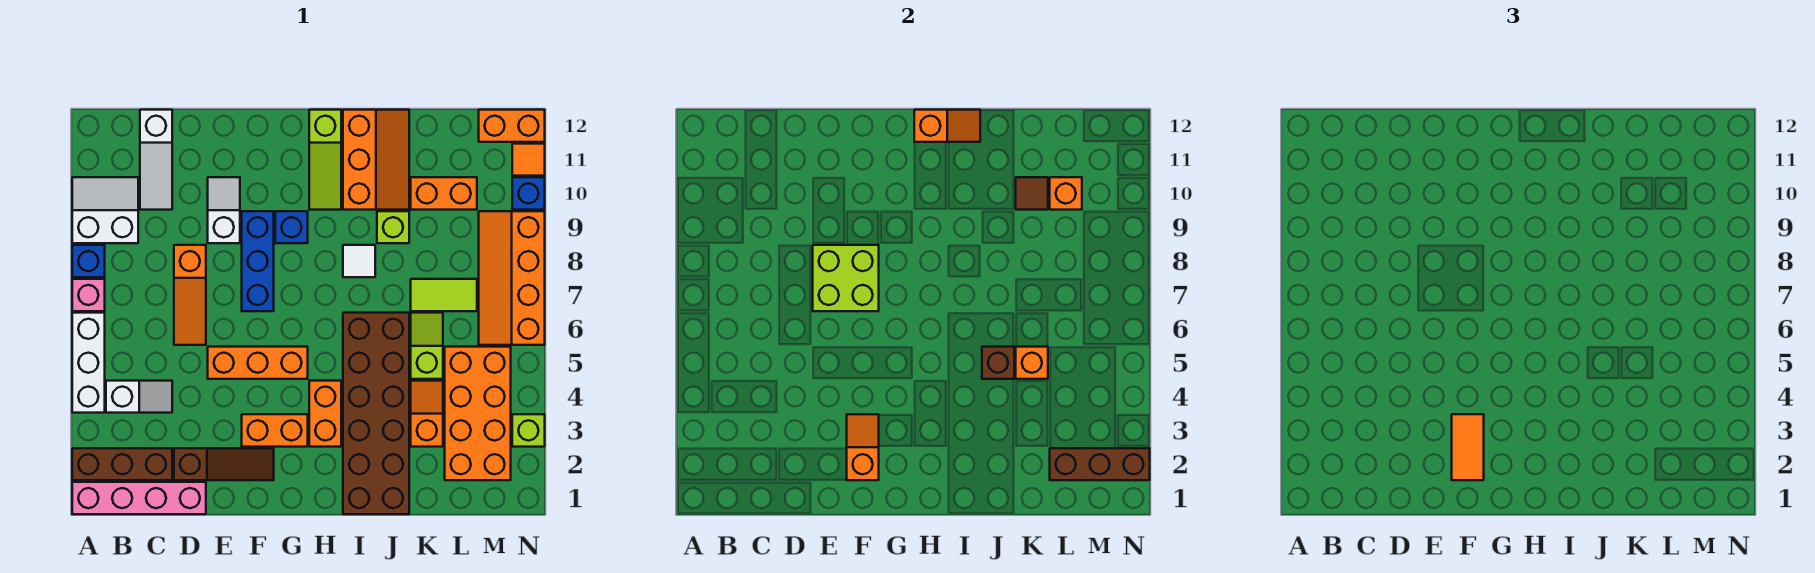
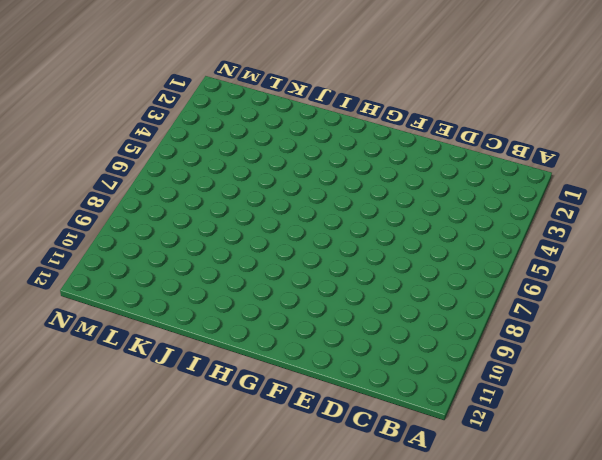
none -> pink 1x4 brick [72,482,206,514]
none -> brown 1x3 brick [72,448,172,480]
none -> white 1x3 brick [72,313,105,413]
none -> pink 1x1 brick [72,279,105,311]

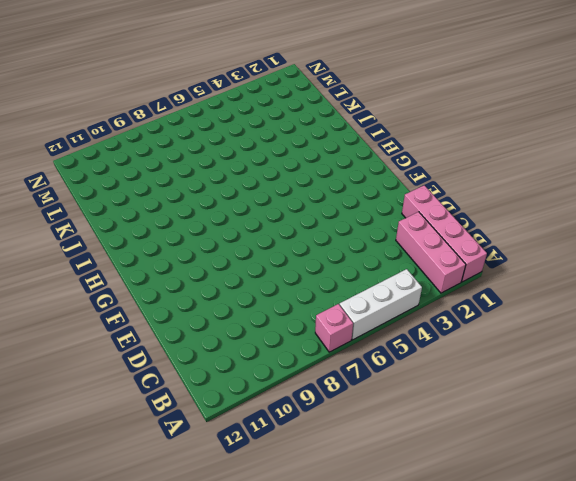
pink 1x3 brick [396,212,466,293] -> brown 1x3 brick [72,448,172,480]
none -> blue 1x1 brick [72,245,105,277]
none -> white 2x2 slope [72,177,138,243]
none -> white 1x2 slope [106,381,172,413]
none -> white 1x3 slope [140,110,172,210]

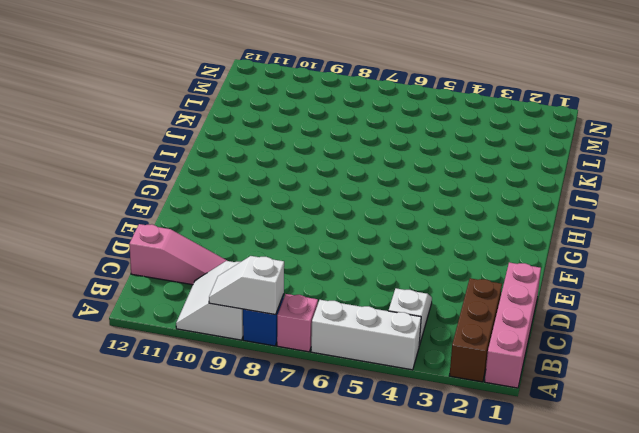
white 1x2 slope [209,256,284,315] -> white 1x2 slope moved to [208,177,240,243]
pink 1x3 slope [129,224,227,285] -> white 1x3 slope [140,110,172,210]
none -> brown 1x3 slope [174,448,274,480]
none -> orange 1x3 slope [174,245,206,345]
none -> orange 1x3 brick [208,347,308,379]
none -> orange 1x2 brick [242,414,308,447]

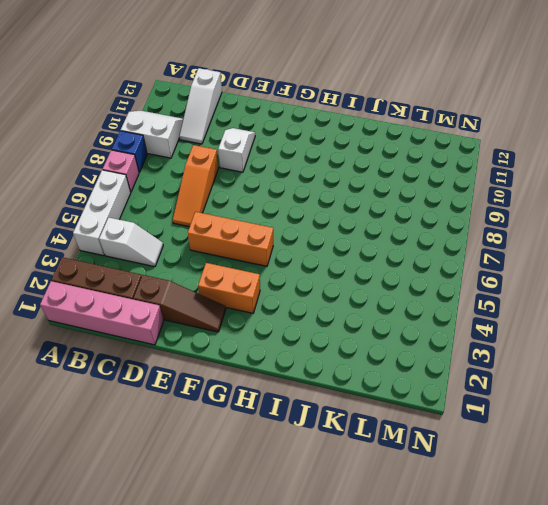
none -> blue 1x3 brick [242,211,274,311]
none -> blue 1x1 brick [275,211,308,243]
none -> orange 1x2 brick [309,381,341,447]
none -> lime 1x3 slope [309,110,341,210]

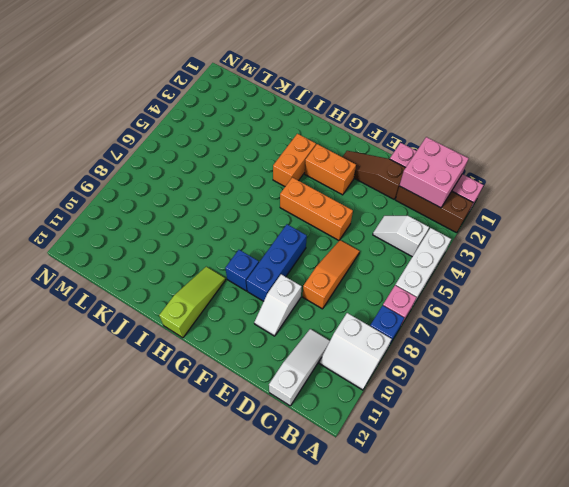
pink 2x2 brick [399,137,469,208] -> none
none -> brown 2x6 brick [343,313,409,514]
none -> white 1x1 tile [343,245,375,277]
none -> orange 2x3 slope [343,110,409,210]
none -> lime 1x1 brick [377,211,409,243]

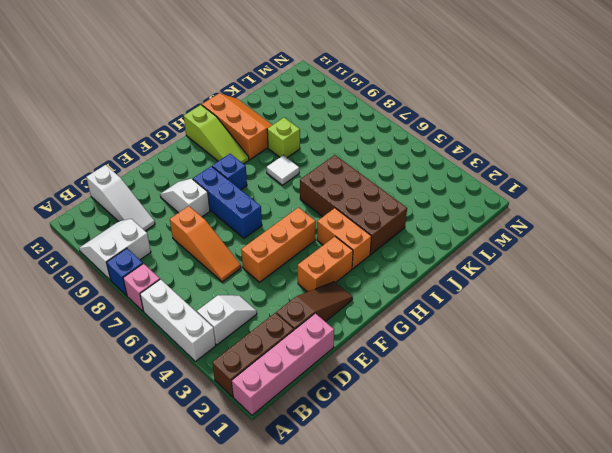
brown 2x4 brick [300,155,407,254] -> brown 2x6 brick [343,313,409,514]
none -> orange 1x2 slope [411,381,443,447]
none -> lime 1x2 slope [411,313,443,379]
none -> lime 1x2 tile [411,279,477,311]
none -> orange 1x2 brick [411,177,477,210]

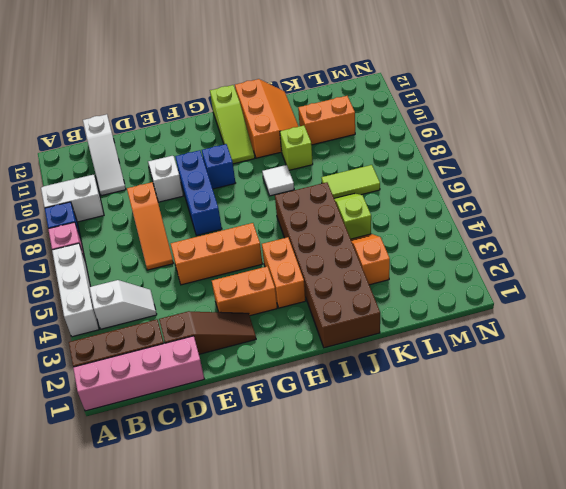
none -> orange 2x4 brick [445,347,511,480]
none -> orange 2x4 slope [479,211,545,345]
none -> orange 1x2 brick [479,110,545,142]
none -> lime 1x1 brick [512,414,545,447]

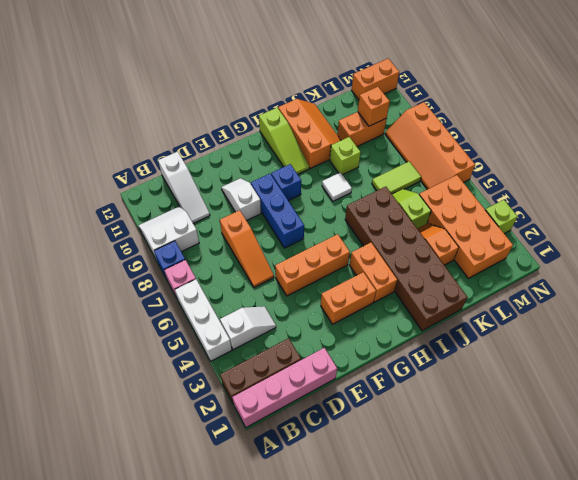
none -> brown 1x3 slope [174,448,274,480]
none -> blue 1x1 brick [512,177,545,210]
none -> orange 1x1 tile [512,144,545,176]
none -> lime 2x2 brick [813,245,879,311]

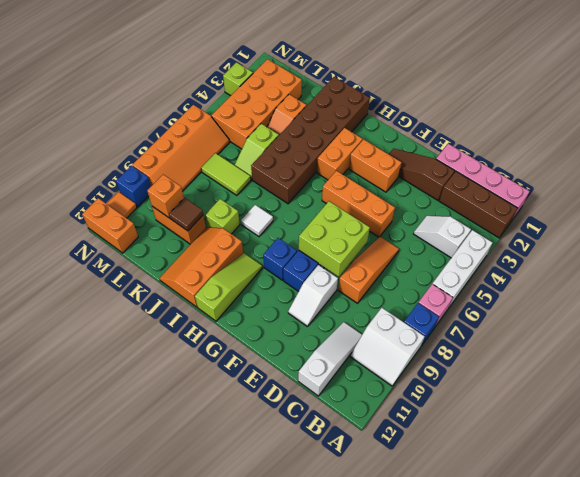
none -> orange 1x2 slope [847,414,879,480]
none -> orange 1x2 slope [914,110,980,142]
none -> brown 1x1 brick [982,347,1014,379]
none -> orange 1x1 brick [1016,347,1048,379]

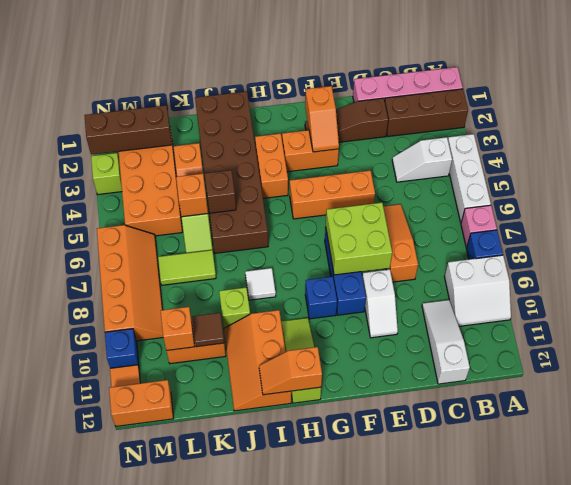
none -> orange 1x2 tile [1452,414,1484,480]

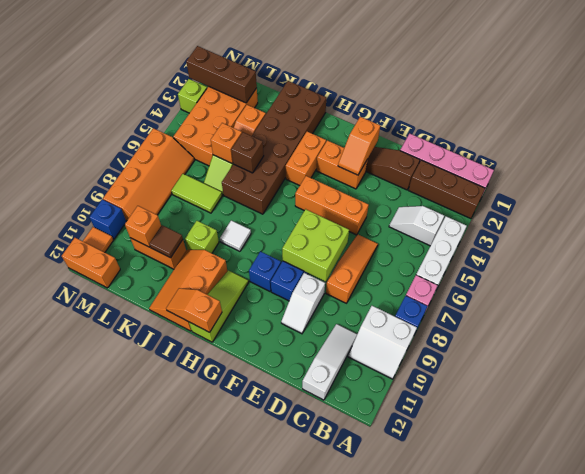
none -> orange 1x2 tile [1452,414,1484,480]

